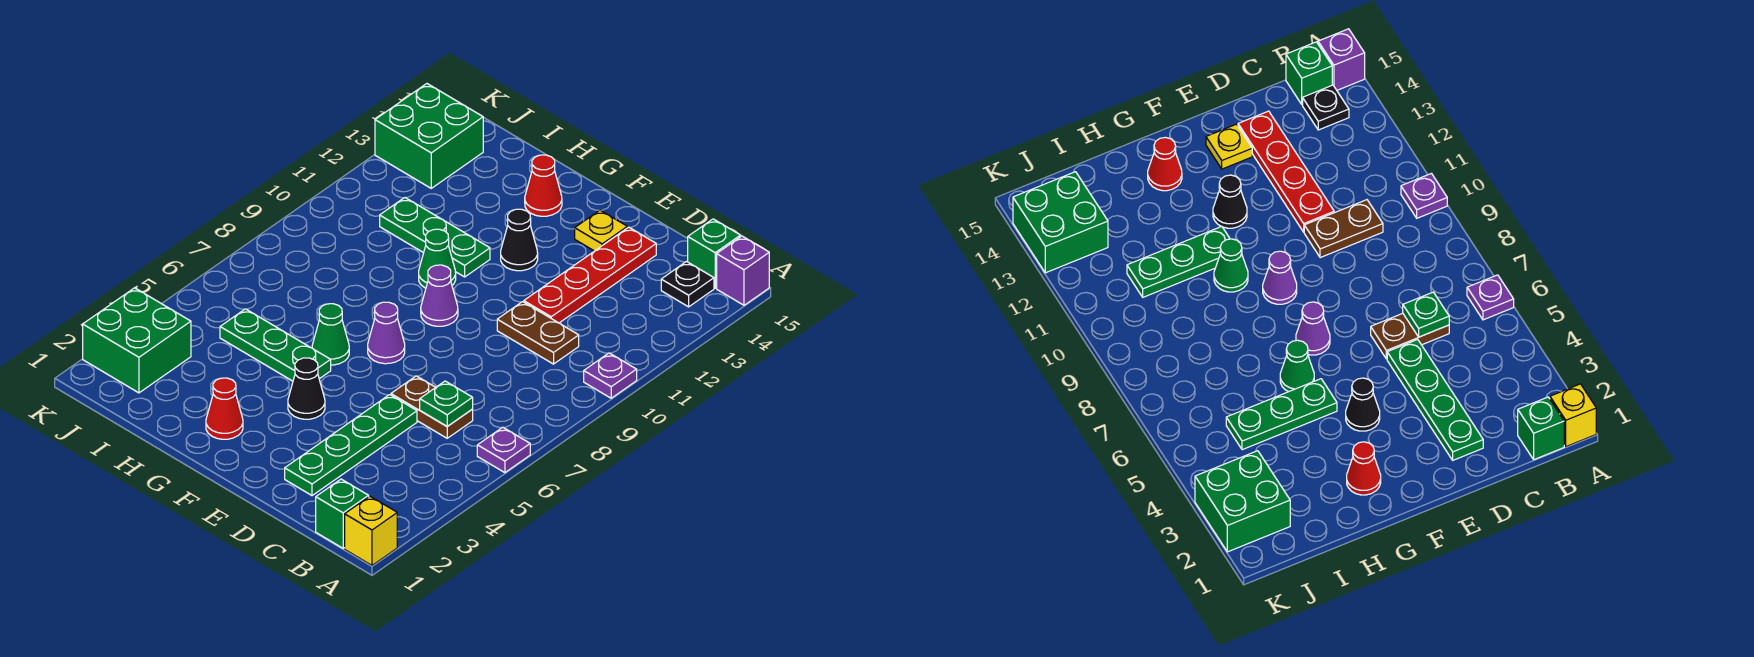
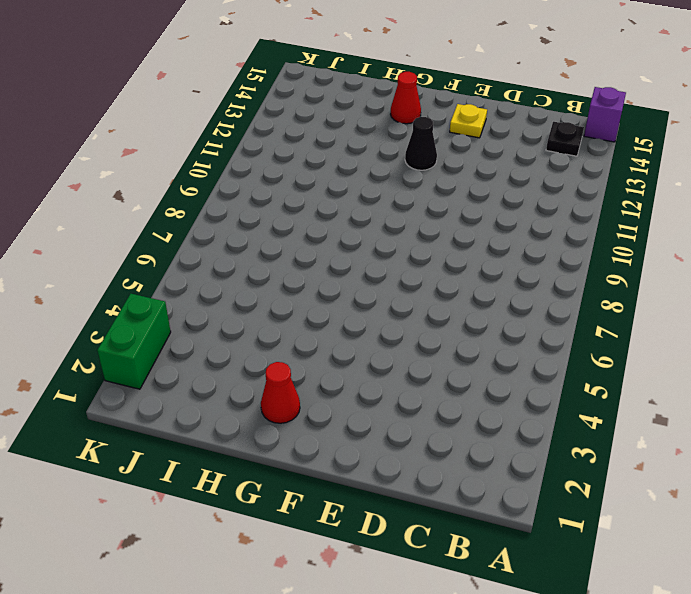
green 1x2 brick [97,294,171,389] -> green 2x2 brick [83,288,191,393]
none -> yellow 1x1 brick [345,496,397,565]
none -> purple 1x1 plate [477,427,530,473]
none -> purple 1x1 plate [584,353,637,398]

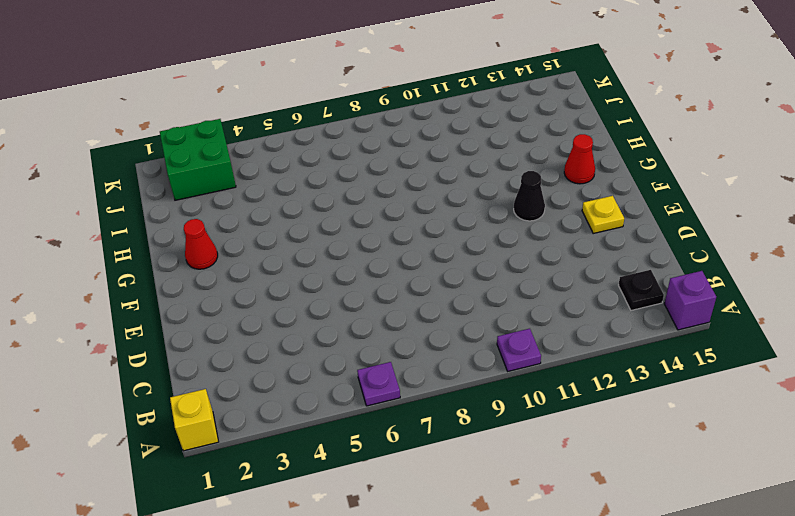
none -> green 1x1 brick [316,479,369,548]
none -> green 1x1 brick [688,219,741,288]
none -> brown 1x2 plate [391,376,473,438]

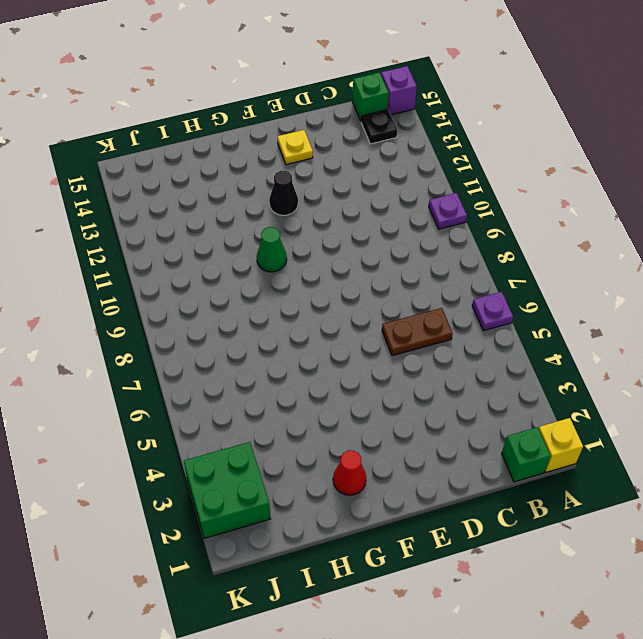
none -> brown 1x2 plate [497,302,579,364]
none -> green 1x4 plate [285,395,417,496]
none -> red 1x4 plate [524,227,656,323]

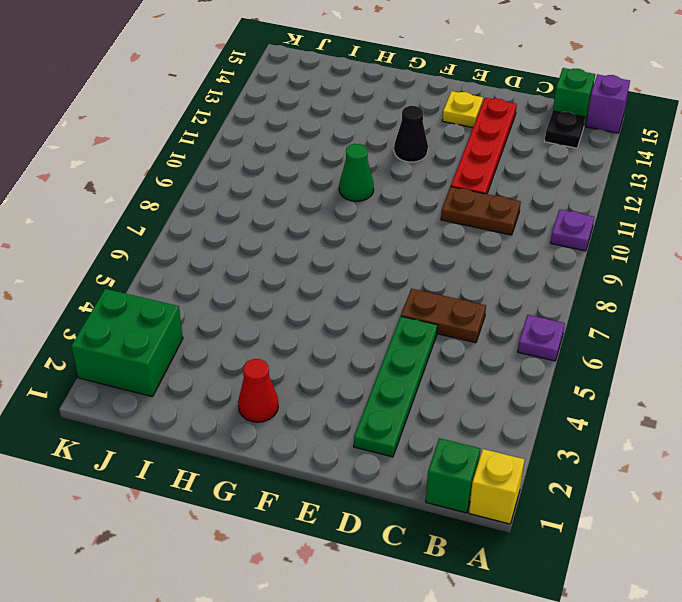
none -> black 1x1 cone [288,358,325,419]
none -> purple 1x1 cone [368,302,405,364]
none -> purple 1x1 cone [421,265,458,326]

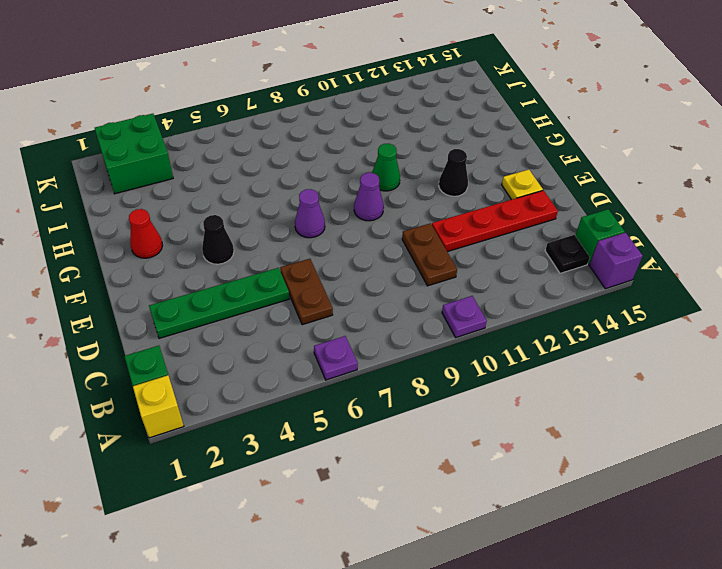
none -> green 1x3 plate [220,309,331,381]
none -> green 1x1 cone [312,304,349,365]
none -> green 1x3 plate [380,198,490,277]

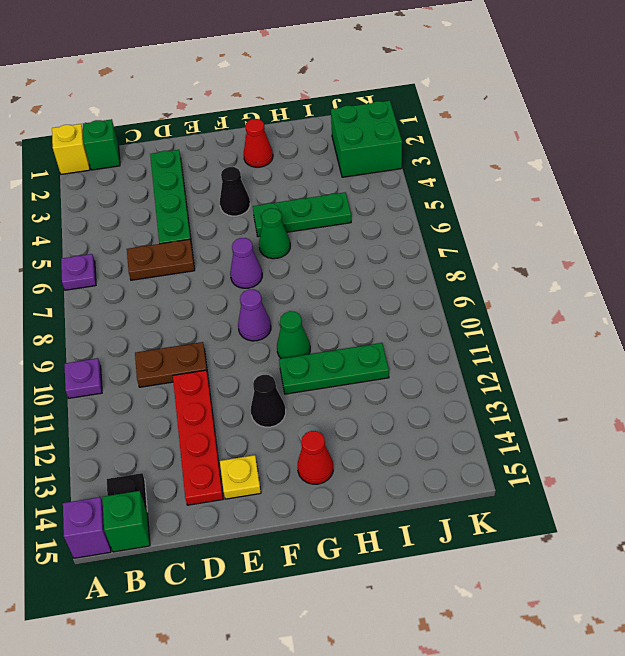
none -> green 2x2 brick [375,84,483,188]
none -> green 1x1 plate [420,381,473,426]

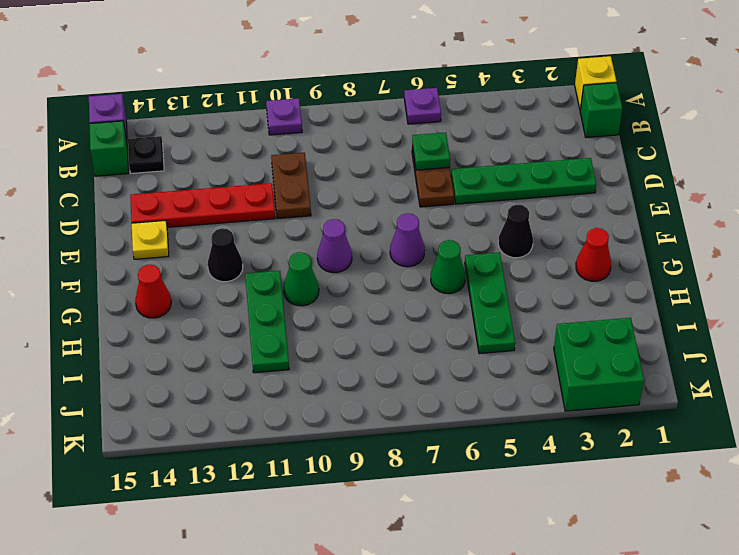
none -> green 2x2 brick [375,84,483,188]

